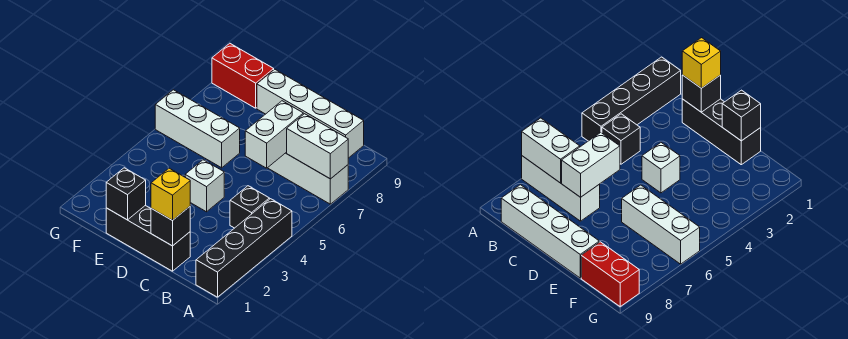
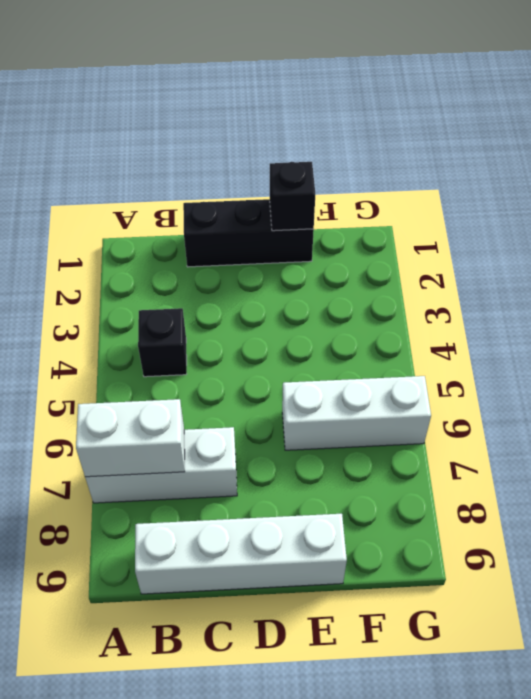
none -> black 1x4 brick [196,199,292,297]
none -> white 1x1 brick [185,160,224,212]
none -> red 1x2 brick [212,43,274,108]

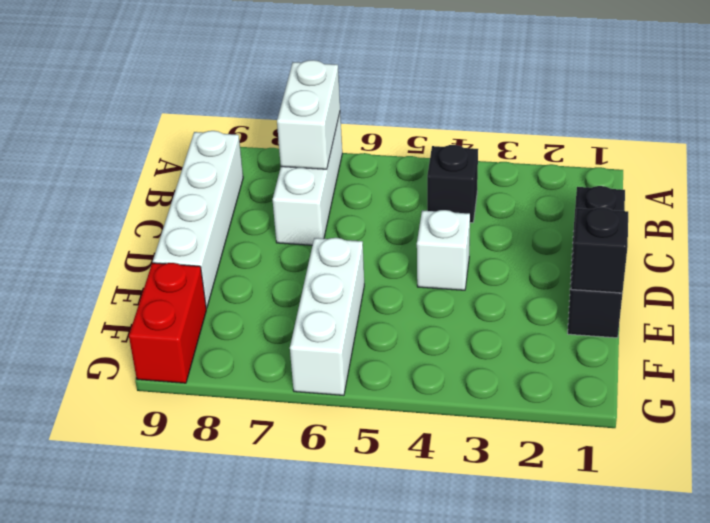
none -> black 1x4 brick [196,199,292,297]
none -> black 1x1 brick [151,207,190,246]
none -> white 1x2 brick [245,101,303,168]

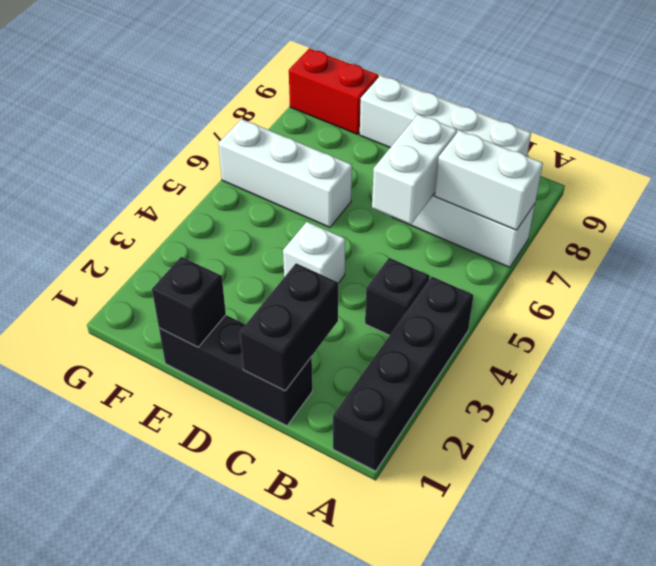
black 1x2 brick [240,263,338,391] -> black 1x1 brick [151,207,190,246]
none -> yellow 1x1 brick [151,168,190,220]

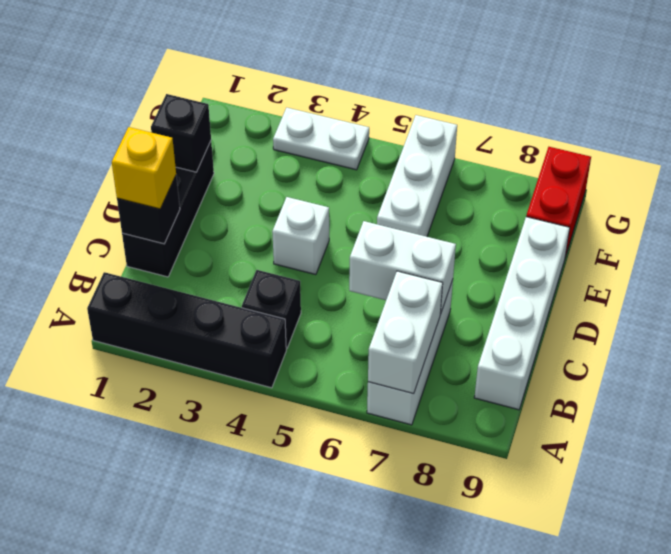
white 1x2 plate [273,108,369,170] -> none

